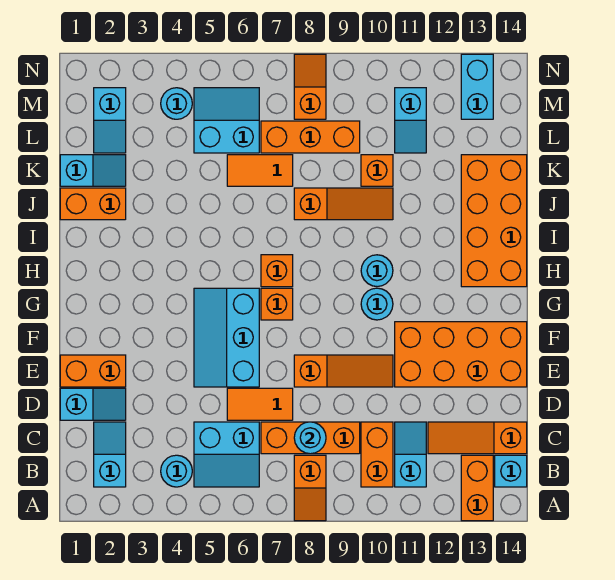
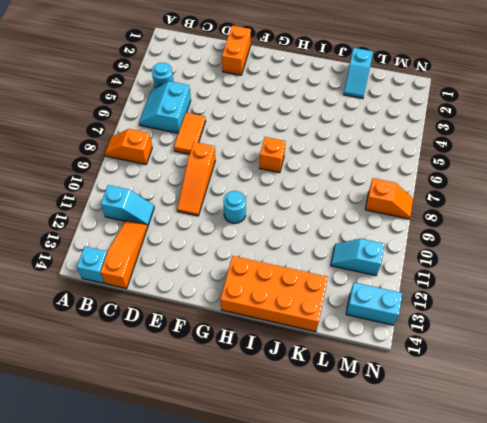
none -> orange 1x2 brick [461,455,493,521]
none -> cyan 1x2 slope [94,422,126,487]
none -> orange 1x2 brick [361,422,393,487]
none -> orange 1x3 brick [261,422,360,454]

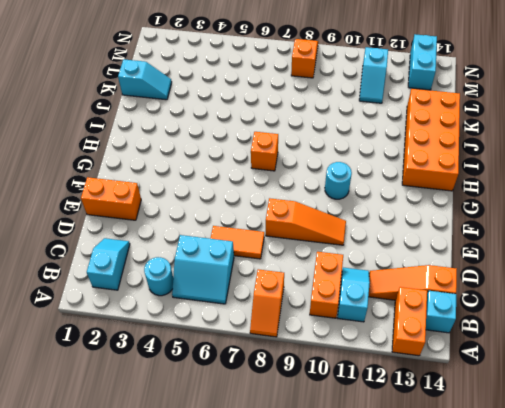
none -> orange 1x3 brick [261,422,360,454]
none -> cyan 1x2 slope [60,388,126,420]
none -> cyan 2x3 slope [194,288,259,387]
none -> orange 2x4 brick [395,322,527,387]

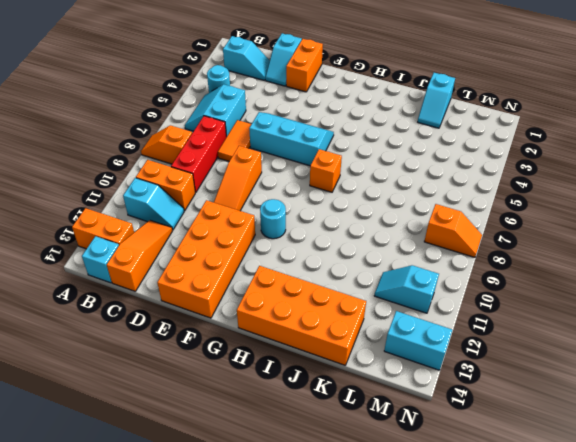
red 1x3 brick [171,116,226,193] -> orange 1x3 brick [261,422,360,454]
none -> orange 1x1 brick [261,288,293,320]
none -> cyan 1x1 round brick [361,255,393,287]
none -> orange 1x2 brick [60,188,126,220]
none -> orange 1x3 slope [294,188,393,220]

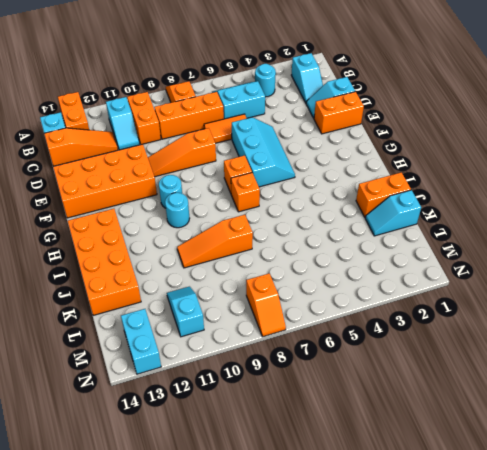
none -> orange 1x2 tile [227,155,293,186]
none -> orange 1x1 brick [361,155,393,186]
none -> cyan 1x2 slope [94,88,126,153]
none -> cyan 2x2 slope [194,88,259,153]

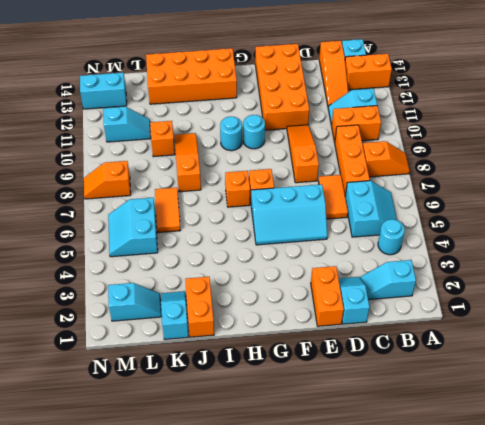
none -> orange 1x3 brick [261,121,360,153]
none -> cyan 1x1 round brick [161,88,192,119]
none -> cyan 1x1 round brick [294,422,326,454]

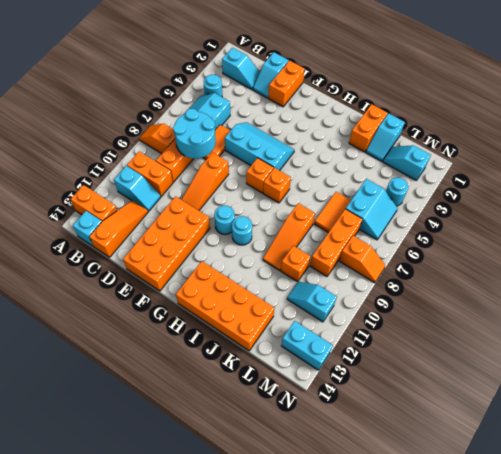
cyan 2x2 round brick [173,109,216,159] -> cyan 1x1 round brick [294,422,326,454]

